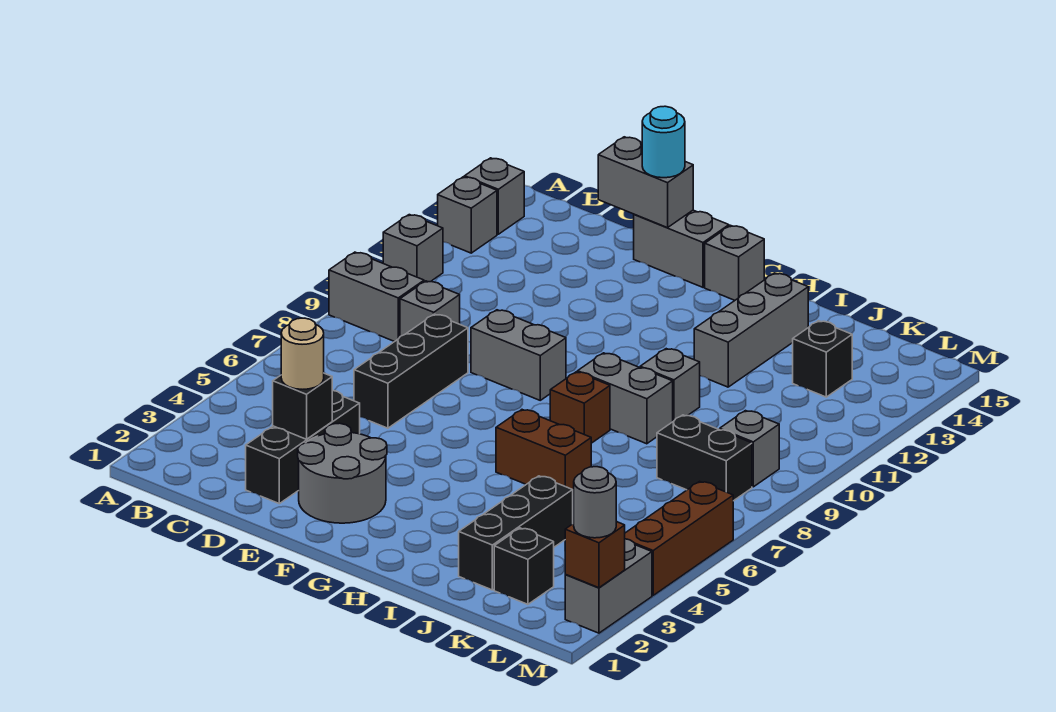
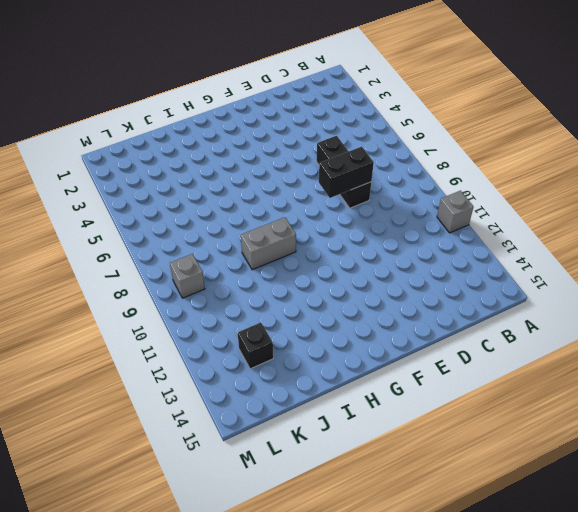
black 1x2 brick [319,147,374,198] -> black 1x2 brick moved to [657,415,752,501]
none -> grey 1x2 brick [329,252,424,342]
none -> grey 1x1 brick [438,177,497,253]
none -> grey 1x1 brick [465,158,524,234]

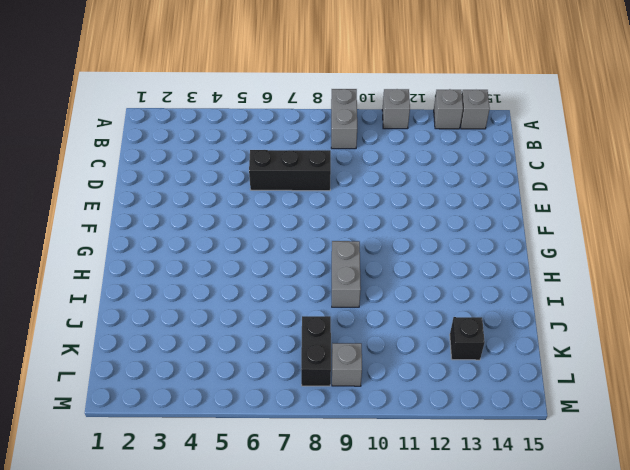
none -> grey 1x1 brick [400,281,460,336]
none -> black 1x3 brick [246,390,360,504]
none -> grey 2x2 round brick [298,423,387,523]

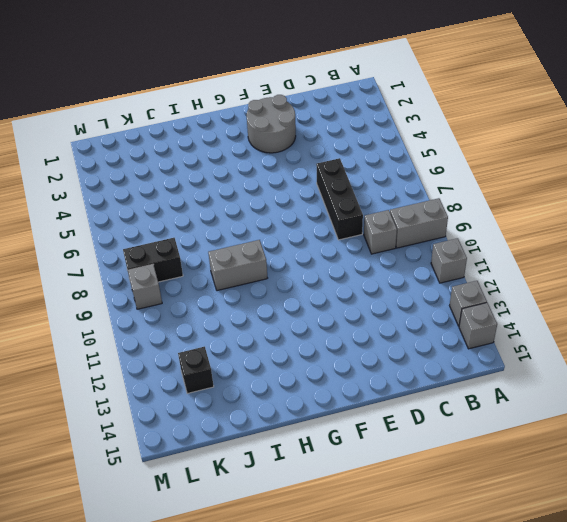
none -> black 1x3 brick [246,390,360,504]
none -> grey 1x2 brick [471,310,566,400]
none -> grey 1x2 brick [634,210,729,287]

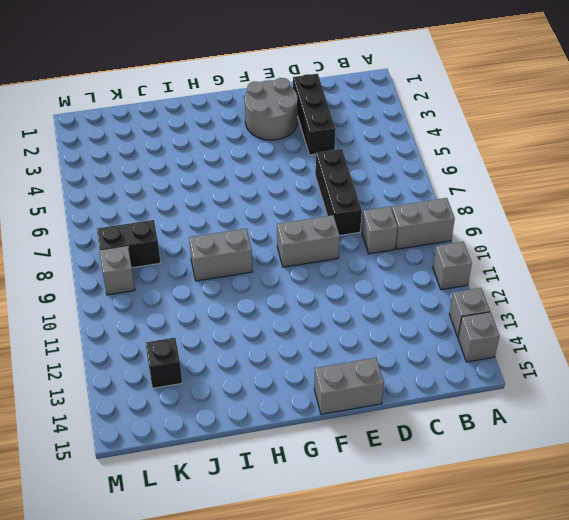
none -> grey 1x1 brick [705,225,764,300]
none -> brown 1x2 brick [496,410,591,495]
none -> brown 1x1 brick [550,372,610,443]

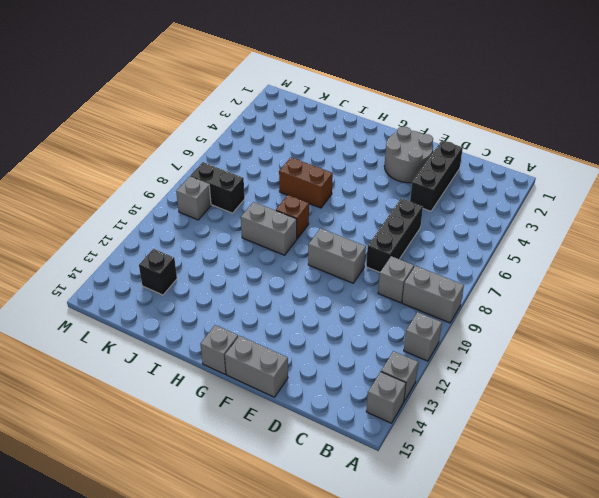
none -> grey 1x1 brick [640,349,700,421]
none -> grey 1x3 brick [694,273,808,387]
none -> black 1x3 brick [459,476,573,590]

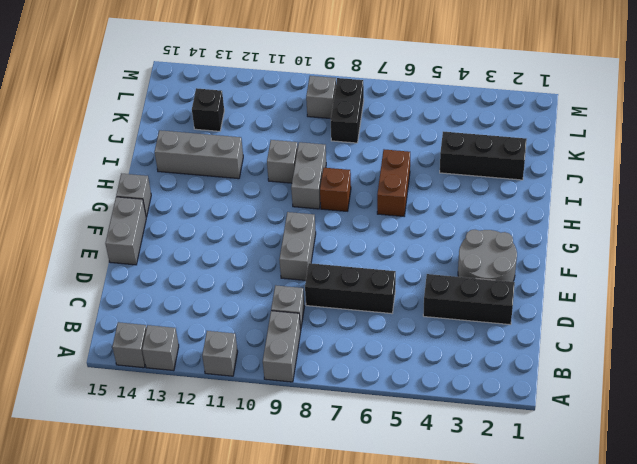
none -> black 1x1 brick [494,528,554,604]
none -> grey 1x2 brick [565,539,652,633]
none -> brown 1x3 brick [625,481,733,595]

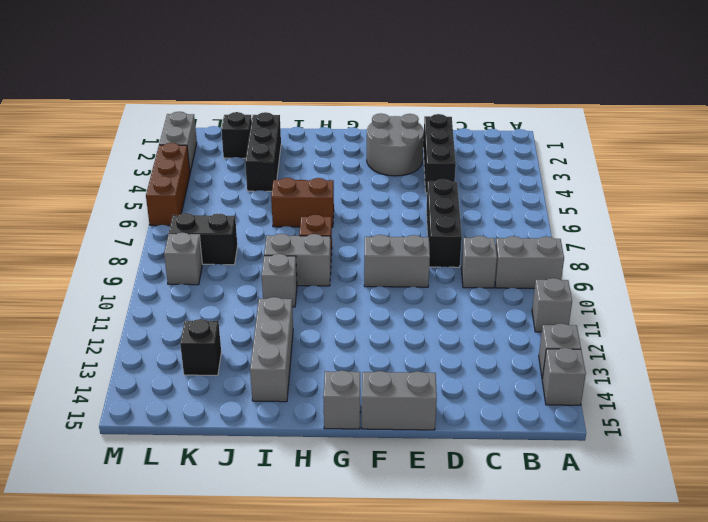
none -> black 1x1 brick [273,373,332,439]
none -> grey 1x2 brick [598,137,693,228]
none -> brown 1x1 brick [565,522,625,588]

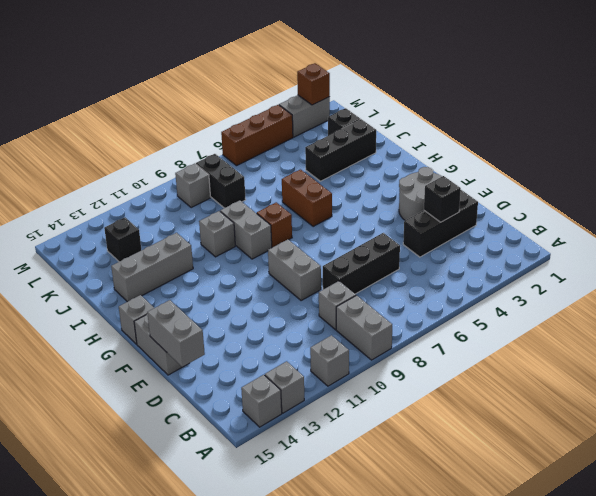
none -> tan 1x1 round brick [281,318,324,389]
none -> cyan 1x1 round brick [642,106,685,178]
none -> grey 1x1 round brick [574,467,616,538]

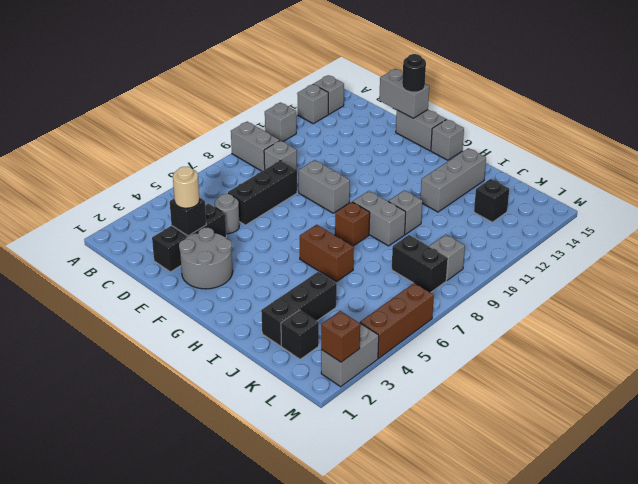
grey 1x1 round brick [215,194,239,234] -> grey 1x1 round brick moved to [574,467,616,538]
black 1x1 round brick [402,54,426,92] -> cyan 1x1 round brick [642,106,685,178]

